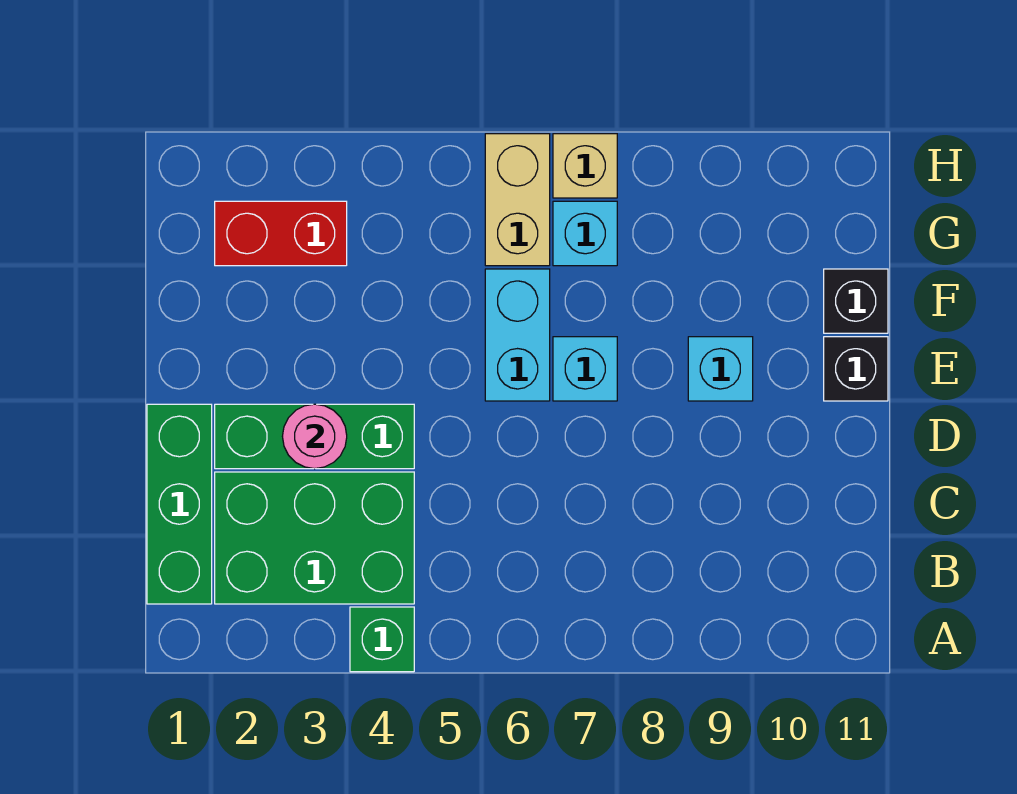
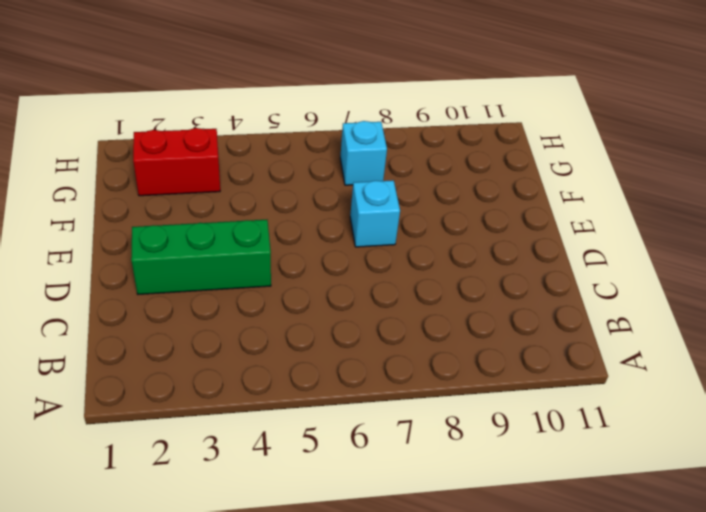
none -> green 1x1 brick [350,607,414,672]
none -> green 1x3 brick [147,404,212,604]
none -> green 2x3 brick [215,472,414,604]

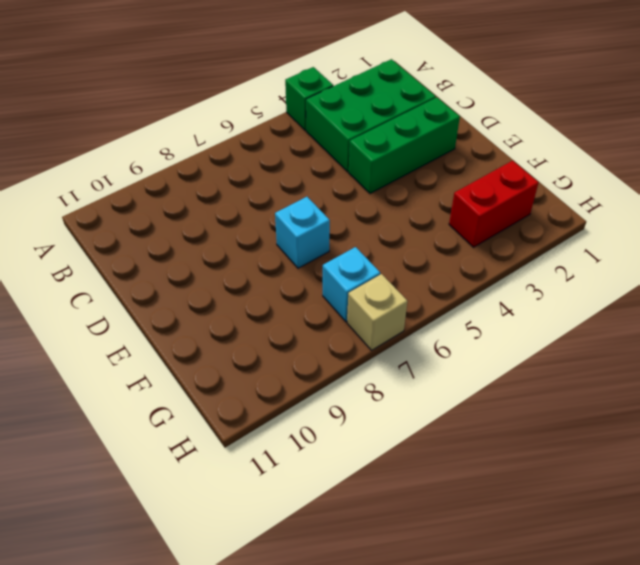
none -> green 1x3 brick [147,404,212,604]
none -> cyan 1x2 brick [485,269,550,401]
none -> cyan 1x1 brick [688,337,753,401]

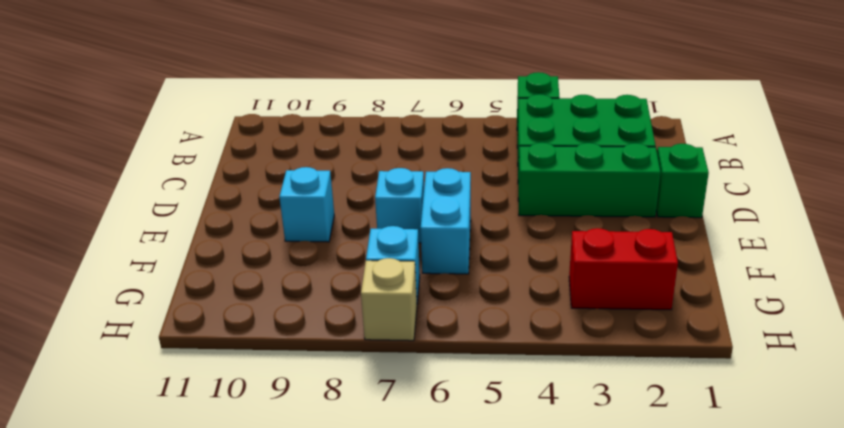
green 1x1 brick [656,144,709,218] -> green 1x3 brick [147,404,212,604]
none -> black 1x1 brick [824,337,888,401]
none -> black 1x1 brick [824,269,888,333]
none -> tan 1x2 brick [485,134,550,266]

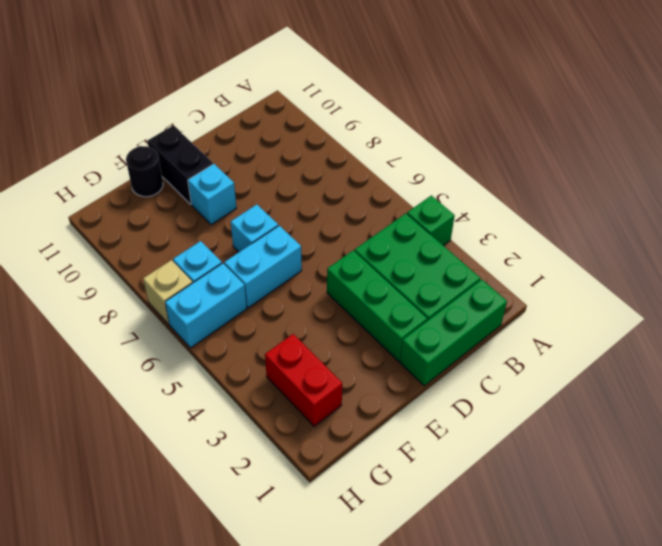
black 1x2 brick [147,125,213,204] -> black 1x1 brick [824,337,888,401]
black 1x1 round brick [126,146,163,197] -> black 1x1 brick [824,269,888,333]
cyan 1x2 brick [165,263,247,348] -> tan 1x2 brick [485,134,550,266]
none -> pink 1x1 round brick [282,404,347,469]

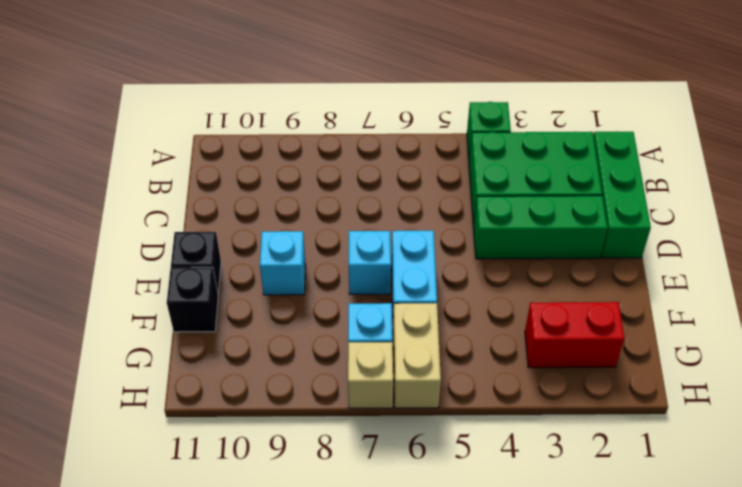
none -> pink 1x1 round brick [282,404,347,469]

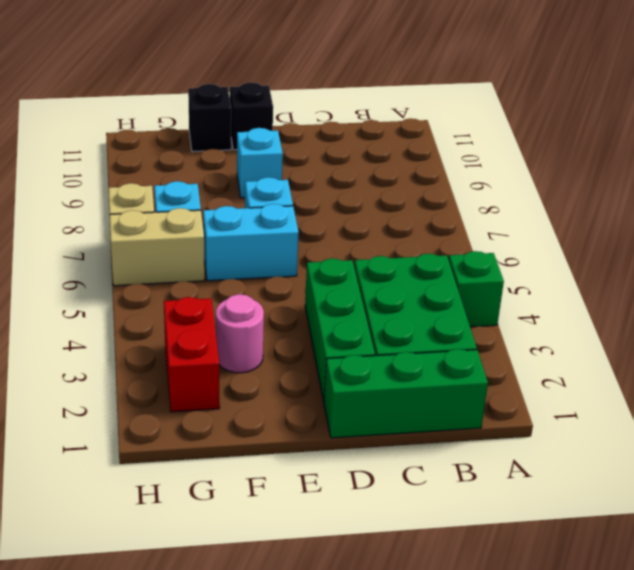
pink 1x1 round brick [216,294,264,373] -> pink 1x1 round brick moved to [282,404,347,469]

